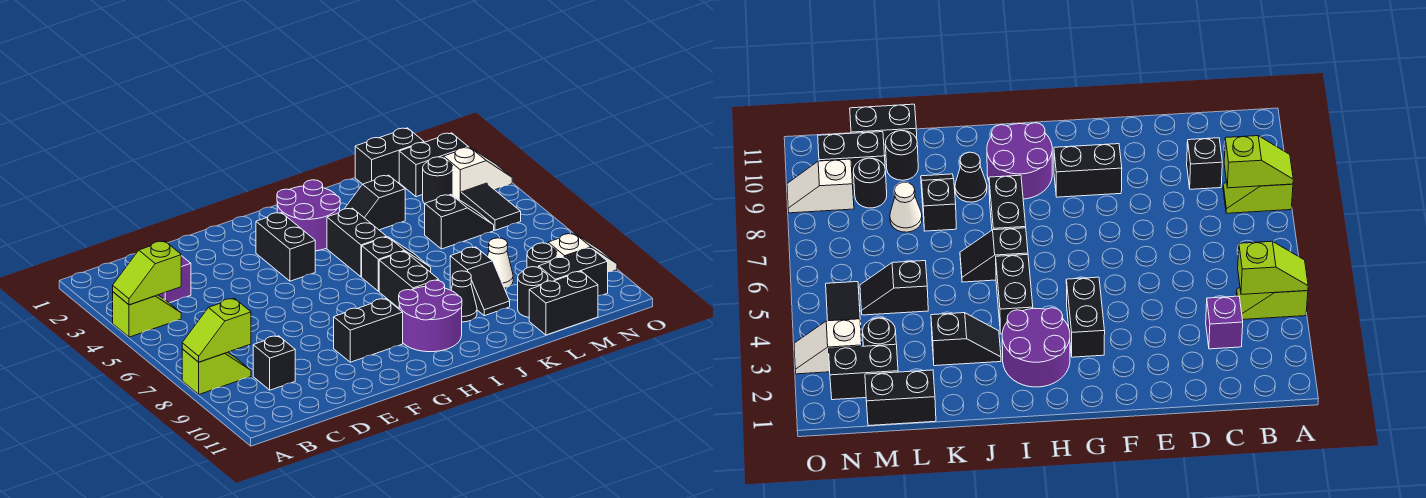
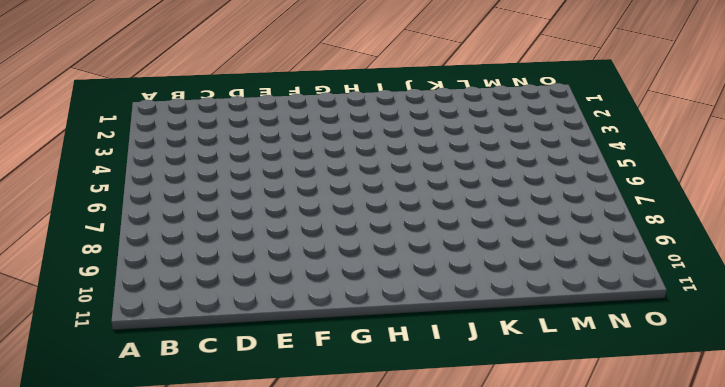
none -> lime 1x2 slope [113,292,181,337]
none -> lime 1x2 slope [182,349,251,394]
none -> purple 1x1 brick [159,256,191,303]

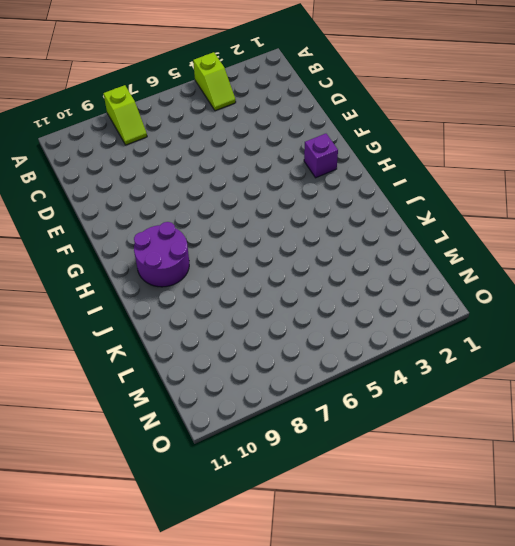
purple 1x1 brick [304,134,338,178] -> purple 1x1 brick moved to [159,256,191,303]
none -> black 1x1 brick [253,336,295,390]
none -> black 1x2 brick [334,299,403,362]
none -> black 1x2 brick [256,213,315,281]

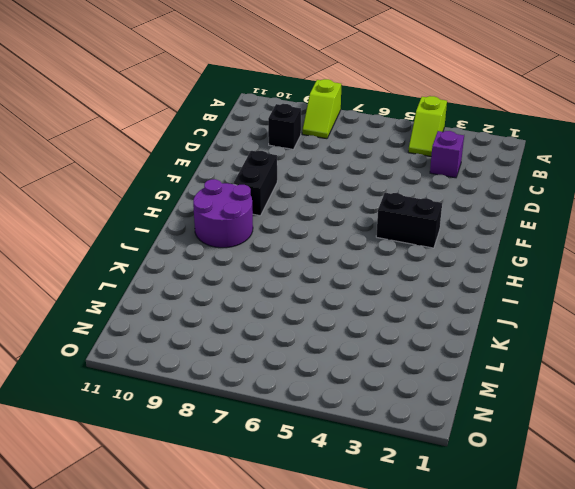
none -> purple 2x2 round brick [277,180,340,251]
none -> black 1x2 brick [327,208,386,277]
none -> black 1x2 slope [362,237,431,291]

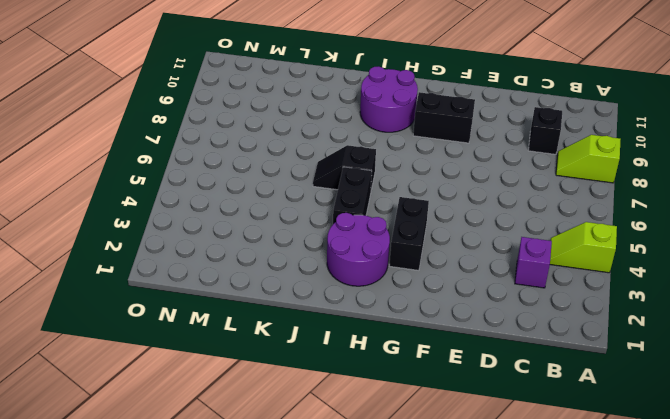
none -> black 1x2 brick [379,251,439,308]
none -> black 1x2 slope [345,175,405,230]
none -> black 1x1 cone [451,271,477,322]

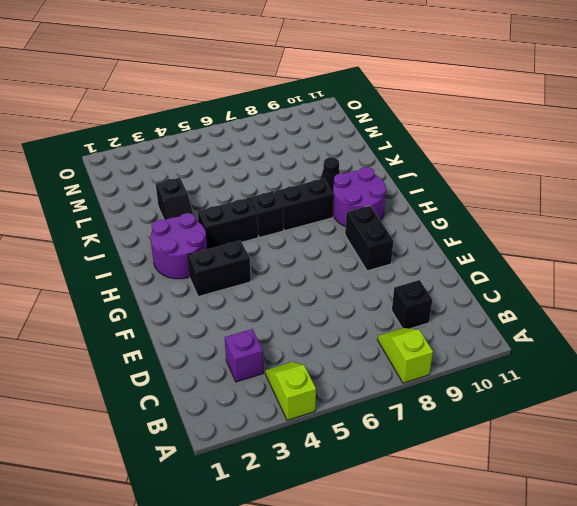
none -> black 1x2 slope [450,247,510,316]
none -> black 1x2 brick [355,128,424,184]
none -> black 1x2 slope [425,194,494,249]

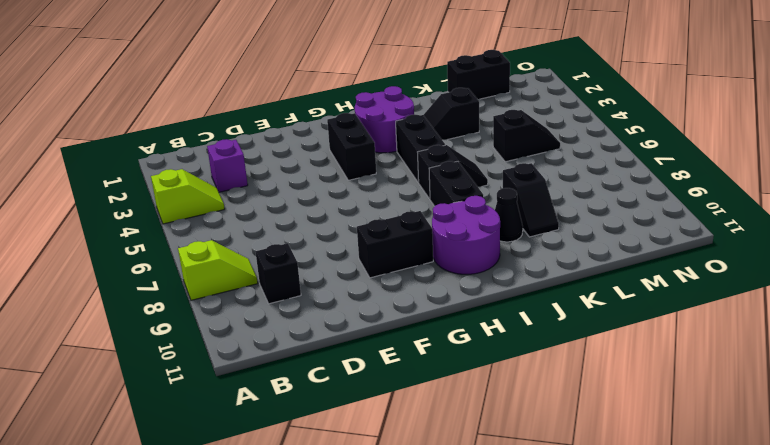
none -> white 1x1 cone [488,238,513,288]
none -> black 1x1 round brick [518,267,548,317]
none -> black 1x2 brick [529,271,598,335]

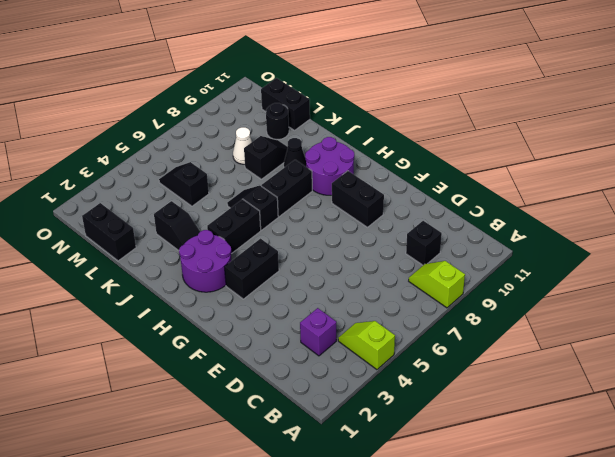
none -> black 1x2 brick [399,133,468,197]
none -> black 1x1 round brick [423,157,453,204]
none -> black 1x1 round brick [527,243,557,268]

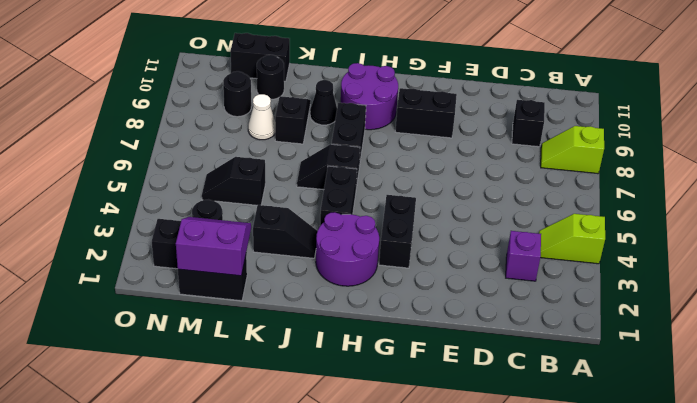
purple 2x2 slope [176,217,251,276] -> none
none -> black 1x2 brick [539,248,608,296]
none -> white 1x2 slope [444,147,512,201]
none -> black 1x2 tile [461,183,521,230]

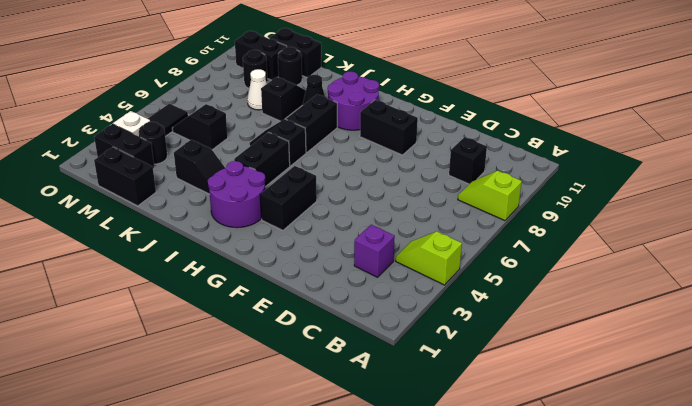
none -> white 1x2 slope [548,233,617,272]
none -> lime 1x2 slope [113,241,181,305]
none -> lime 1x2 slope [182,298,251,362]

